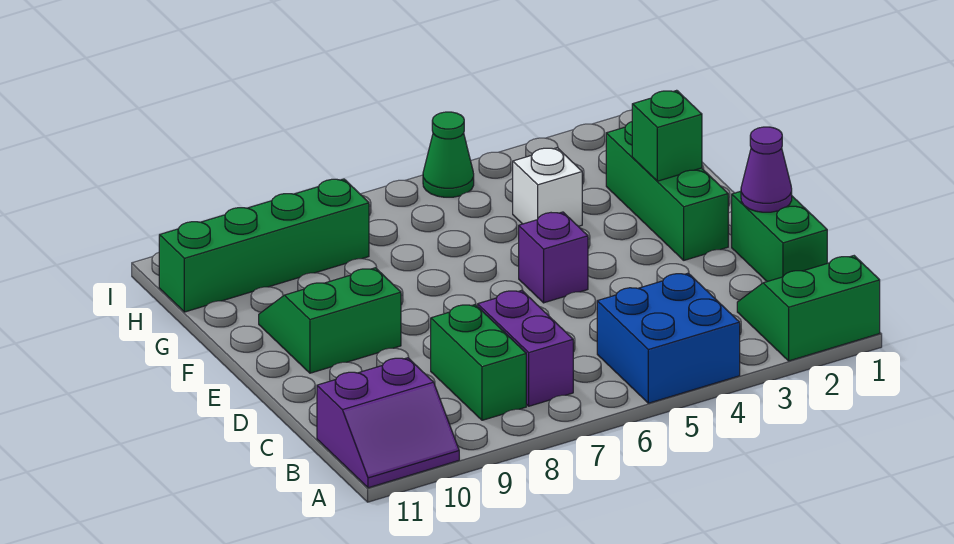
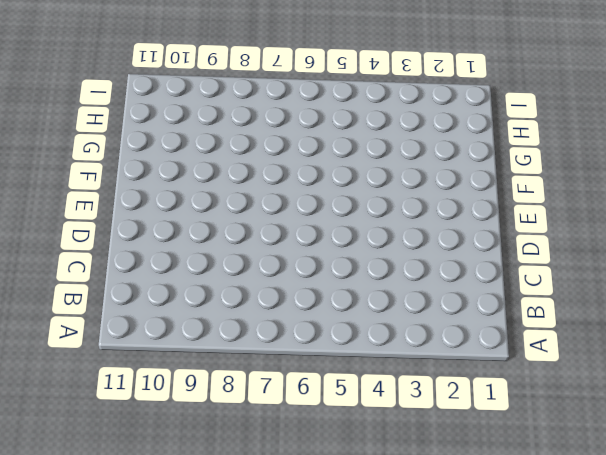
none -> green 2x2 slope [737,256,880,361]
none -> blue 2x2 brick [597,273,740,403]
none -> purple 2x2 slope [317,358,459,488]

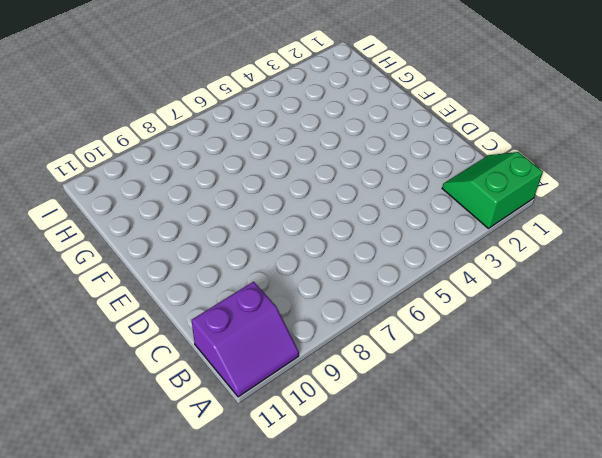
none -> blue 2x2 brick [597,273,740,403]
none -> purple 1x2 brick [478,290,573,406]
none -> green 1x2 brick [431,305,526,420]

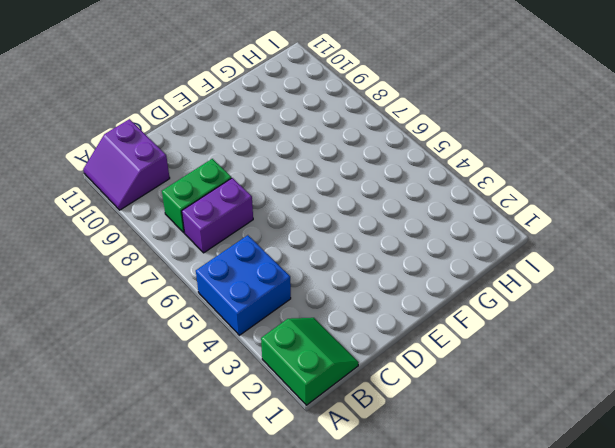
none -> green 1x2 brick [732,191,827,282]
none -> green 1x3 brick [606,122,728,260]
none -> purple 1x1 brick [519,212,588,303]

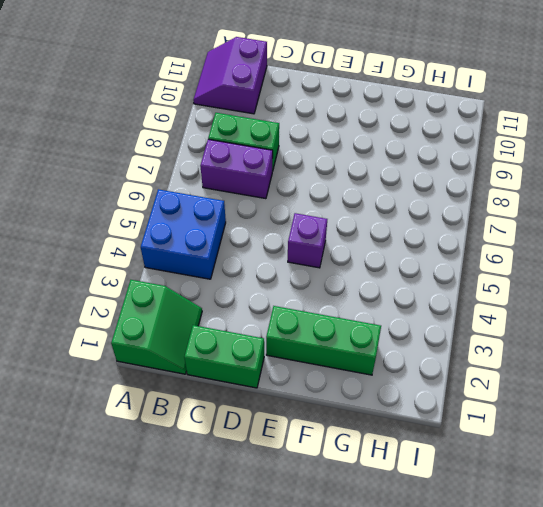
none -> green 2x2 slope [259,268,401,373]
none -> white 1x1 brick [513,148,582,226]
none -> green 1x4 brick [159,179,369,312]

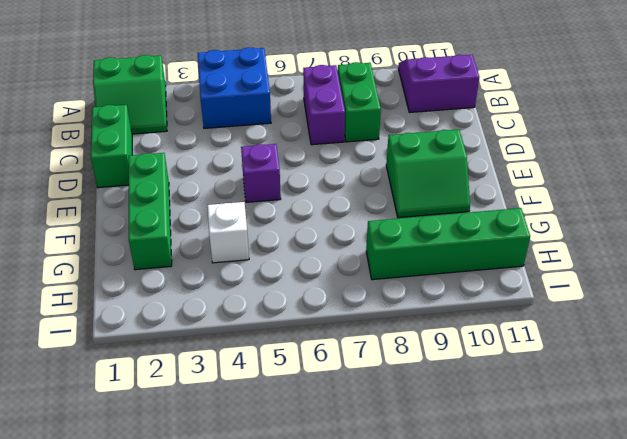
none -> green 1x1 cone [423,112,474,197]
none -> purple 1x1 cone [741,127,792,212]
none -> green 1x1 brick [632,90,702,181]

